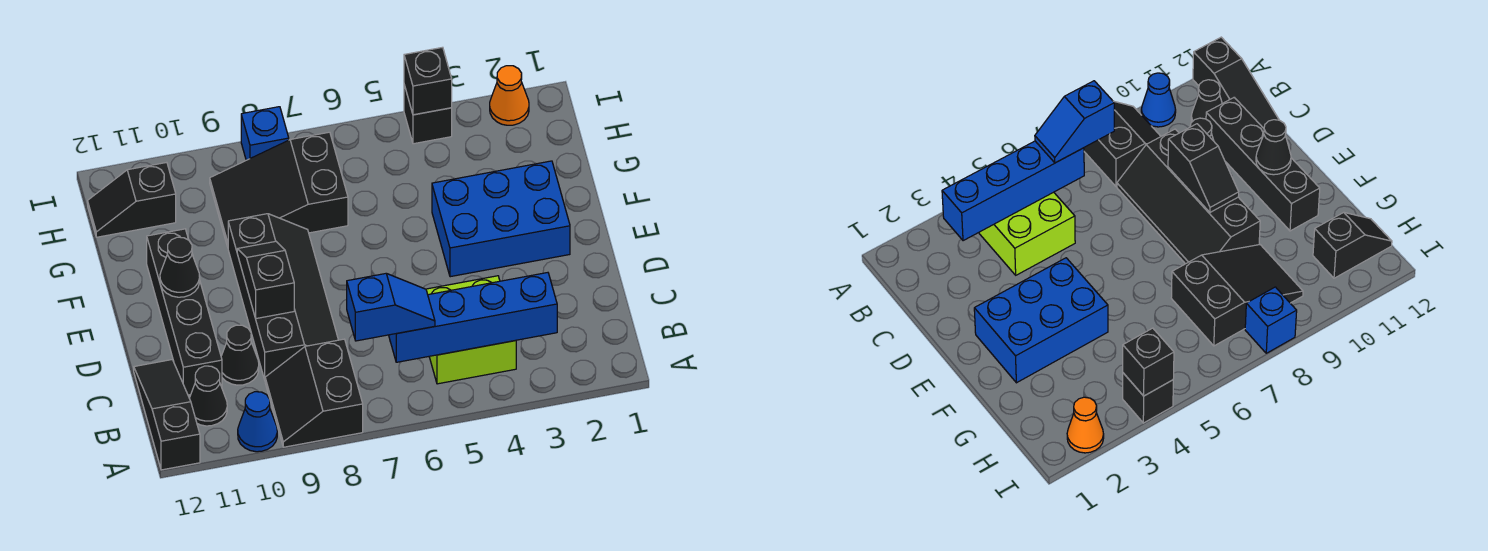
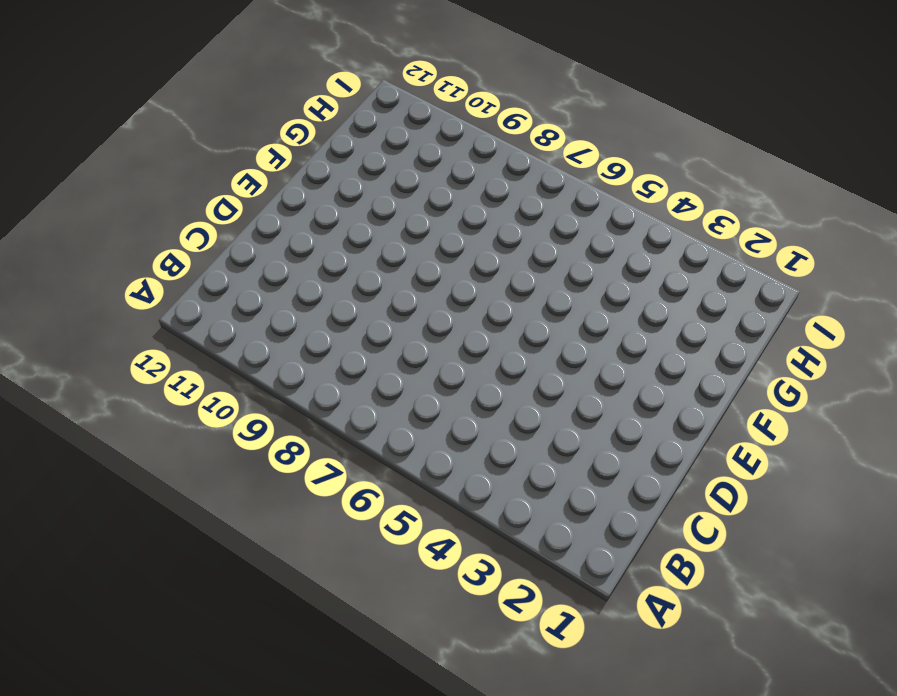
none -> black 2x2 slope [265,339,363,447]
none -> blue 1x1 cone [238,392,277,452]
none -> black 1x3 slope [134,360,200,470]

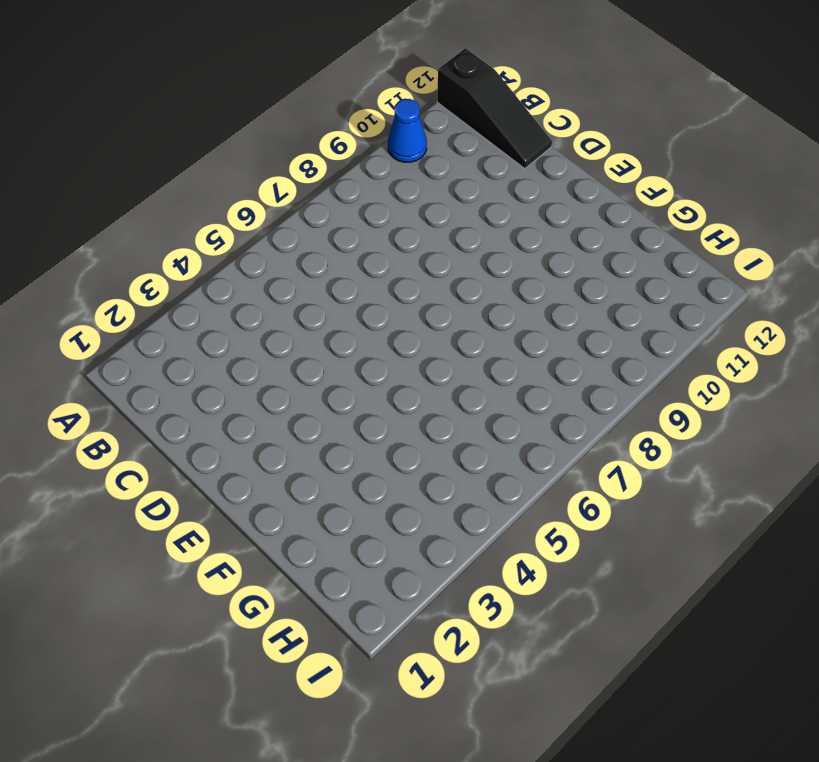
none -> black 2x2 slope [265,339,363,447]
none -> lime 2x2 brick [426,276,516,384]
none -> black 1x1 cone [189,366,227,426]

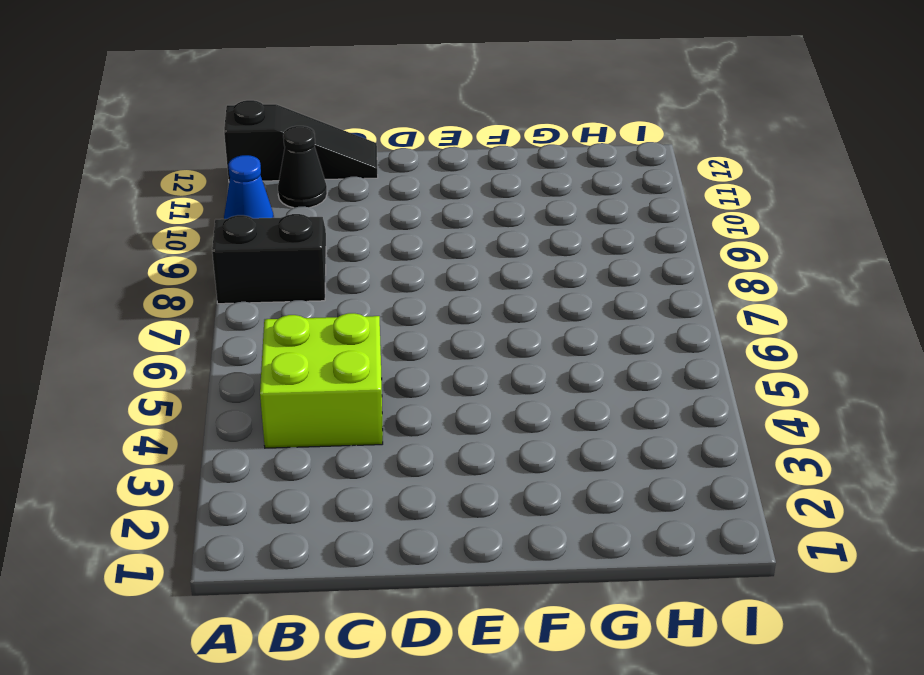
none -> black 2x4 slope [228,214,338,380]
none -> black 1x1 cone [221,325,259,385]
none -> black 1x4 brick [147,229,222,395]

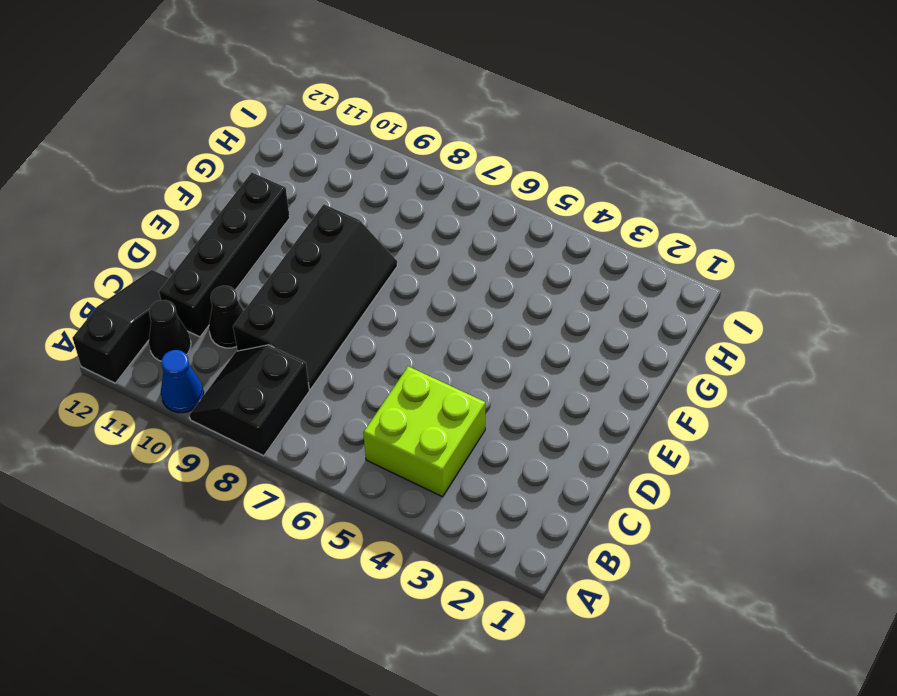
none -> blue 2x3 brick [432,161,570,277]
none -> black 2x3 slope [210,132,348,247]
none -> black 1x2 slope [88,162,176,237]

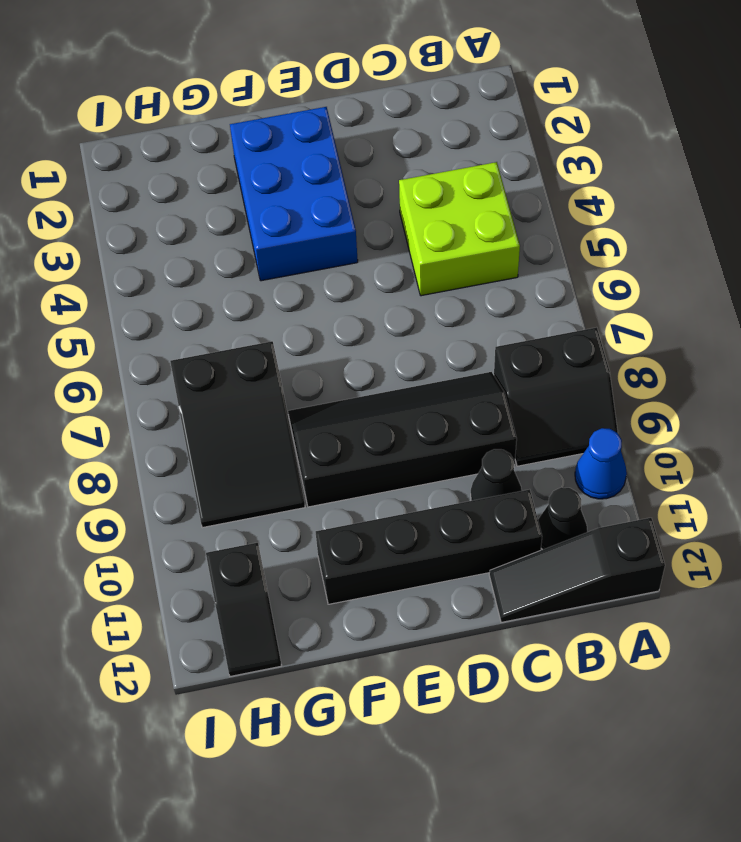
none -> orange 1x1 cone [490,66,529,125]
none -> black 1x1 brick [404,85,452,144]
none -> blue 1x1 brick [241,107,289,160]

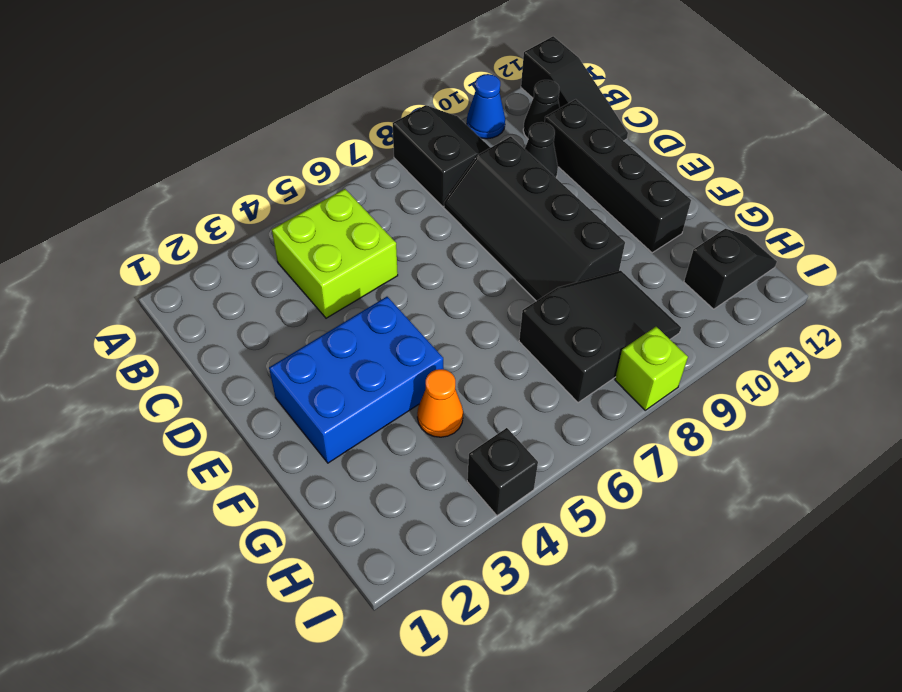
orange 1x1 cone [417,369,463,437] -> orange 1x1 cone moved to [490,66,529,125]
lime 1x1 brick [615,327,688,410] -> blue 1x1 brick [241,107,289,160]
none -> blue 1x4 brick [389,273,557,362]
none -> black 1x2 slope [237,241,294,319]
none -> black 1x1 cone [160,237,200,297]

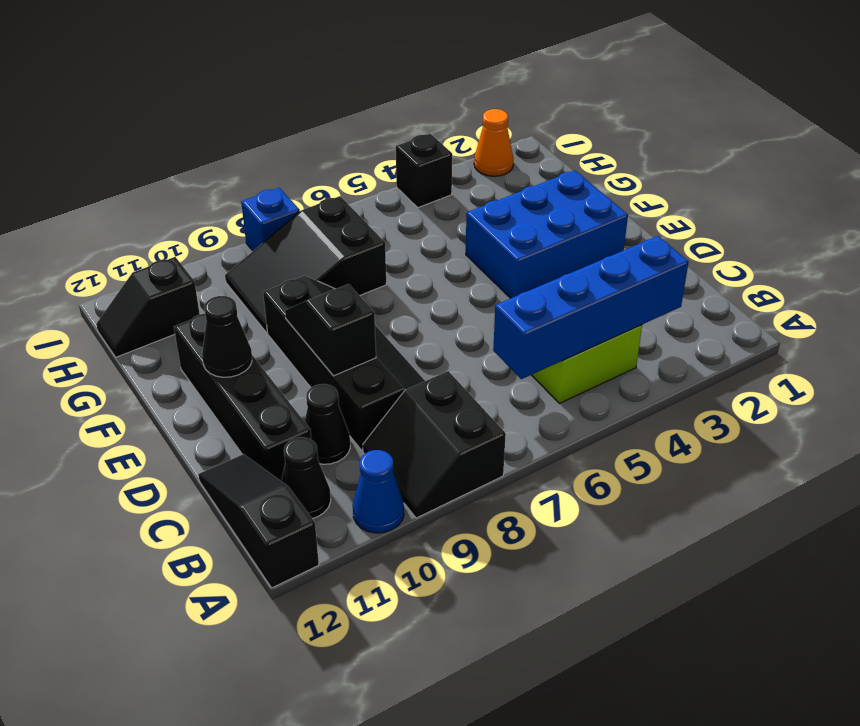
none -> black 1x1 brick [404,47,452,115]
none -> blue 1x2 slope [347,274,435,341]

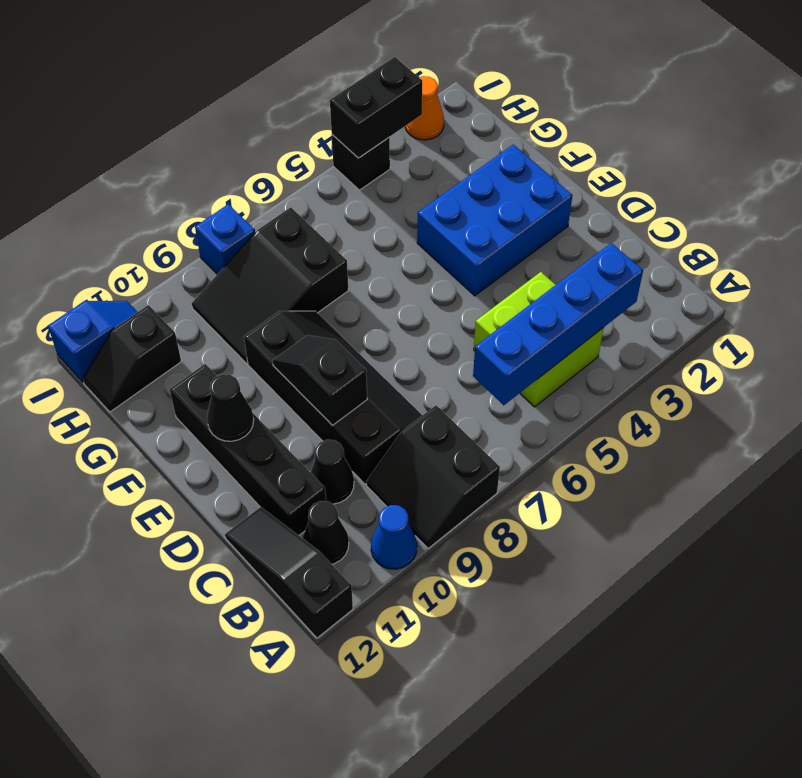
black 1x2 brick [330,57,422,158] -> black 1x1 brick [404,47,452,115]
blue 1x2 slope [48,301,137,382] -> blue 1x2 slope moved to [347,274,435,341]

